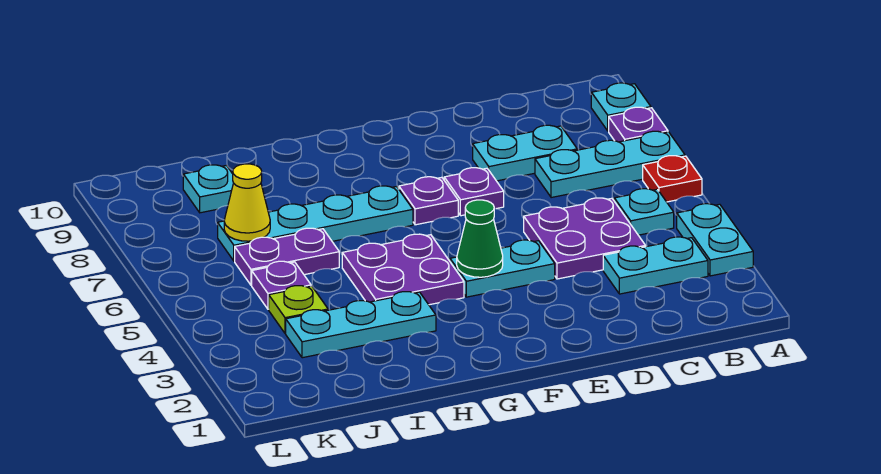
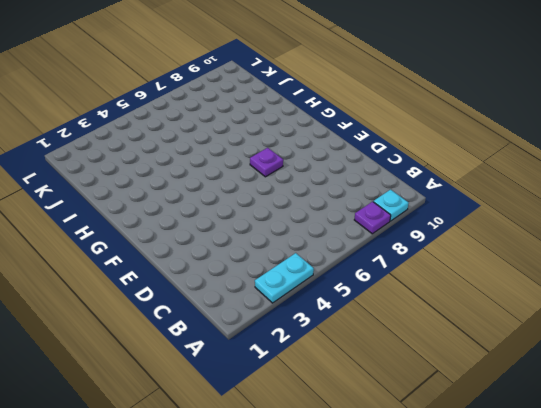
none -> red 1x1 plate [643,156,702,202]
none -> cyan 1x3 plate [535,131,685,198]
none -> cyan 1x2 plate [603,237,708,294]

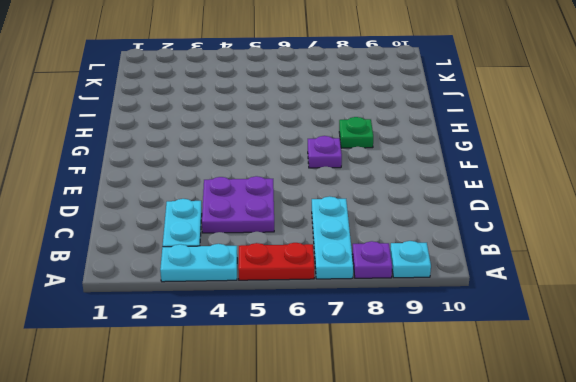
red 1x2 plate [238,243,315,280] -> red 1x1 plate [643,156,702,202]
green 1x1 plate [339,117,373,148] -> none
none -> cyan 1x1 plate [614,189,674,235]
none -> cyan 1x2 plate [473,125,577,181]
none -> cyan 1x2 plate [450,240,555,297]

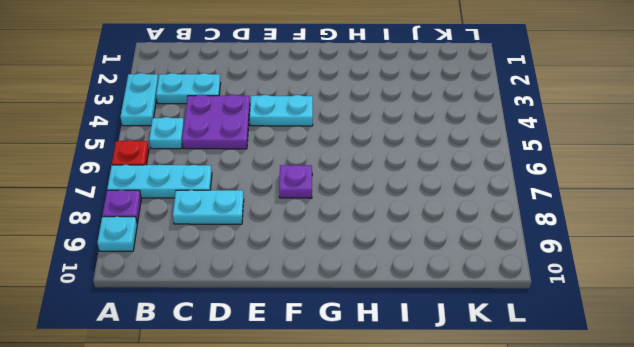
none -> purple 1x1 plate [444,168,504,216]
none -> purple 2x2 plate [342,234,464,305]
none -> cyan 1x4 plate [218,186,413,261]

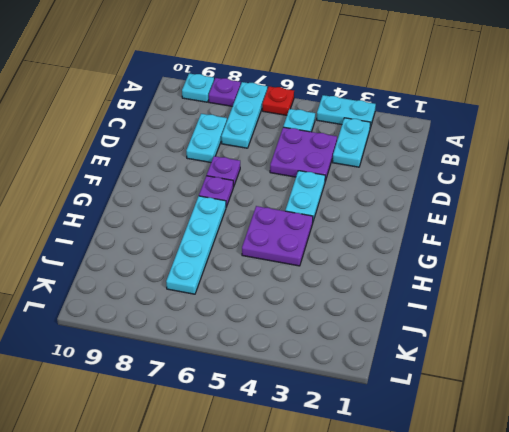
none -> cyan 1x3 plate [286,292,436,358]
none -> purple 1x2 plate [235,228,339,285]
none -> lime 1x1 plate [269,286,328,333]

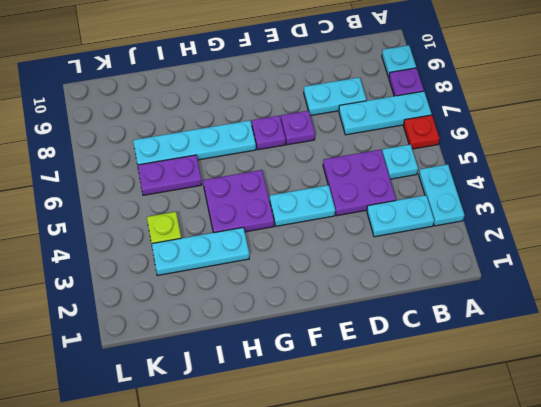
none -> purple 1x1 plate [252,261,311,309]
none -> cyan 1x1 plate [183,165,233,213]
none -> green 1x1 cone [457,200,503,277]

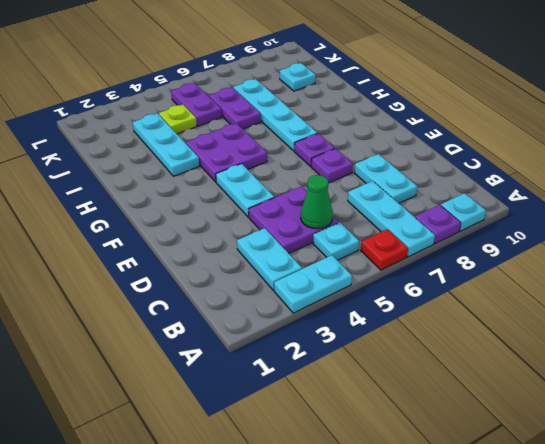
green 1x1 cone [301,175,333,229] -> green 1x1 cone moved to [457,200,503,277]
purple 1x2 plate [171,83,222,126] -> purple 1x1 plate [252,261,311,309]
none -> yellow 1x1 cone [224,164,270,241]

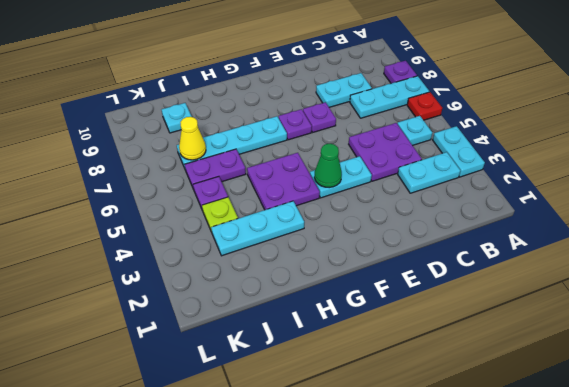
none -> cyan 1x1 plate [591,83,651,131]

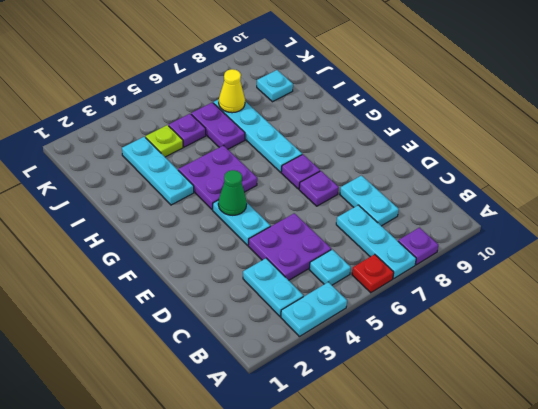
none -> cyan 1x1 plate [591,83,651,131]

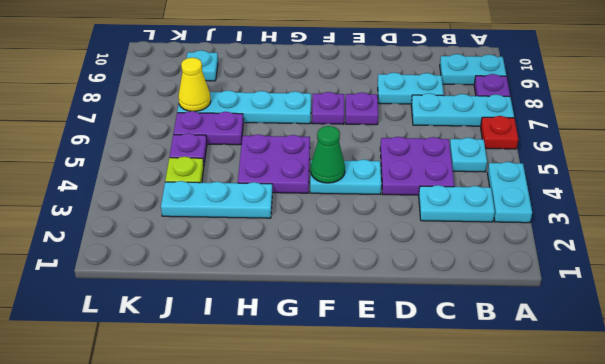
cyan 1x2 plate [440,54,506,85] -> cyan 1x1 plate [591,83,651,131]

